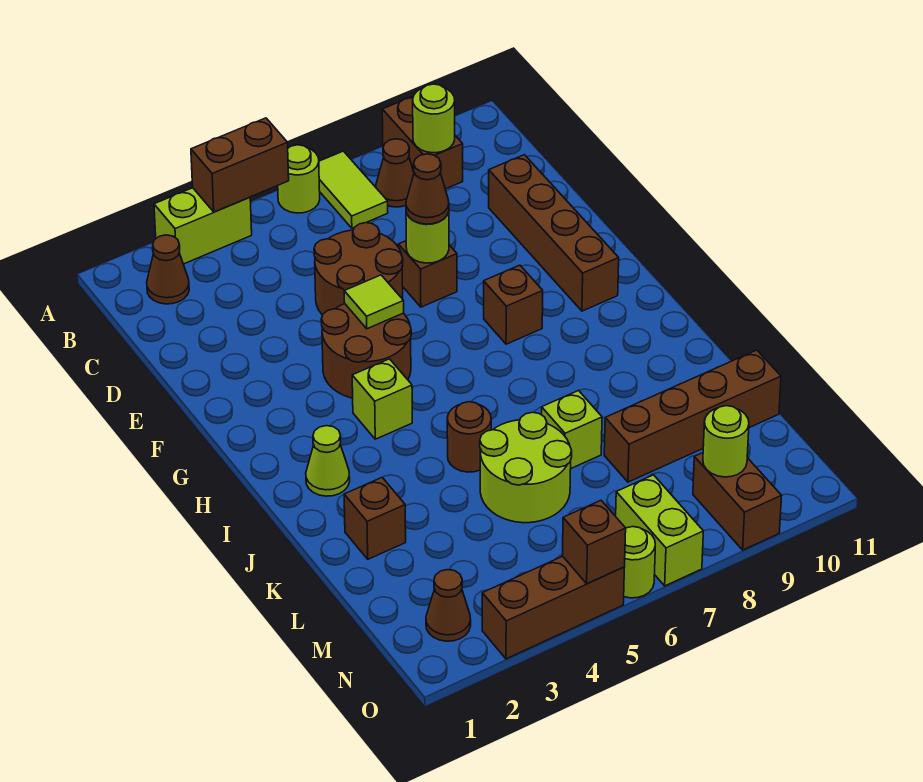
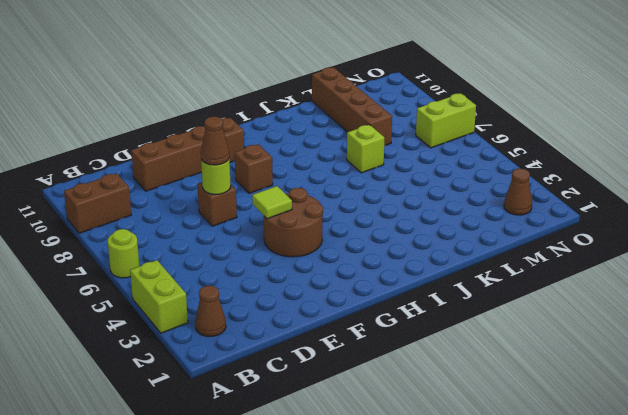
none -> lime 1x2 tile [319,151,388,228]
none -> brown 1x1 cone [376,139,414,207]
none -> brown 2x2 round brick [314,223,403,315]
none -> lime 1x1 brick [352,359,412,439]

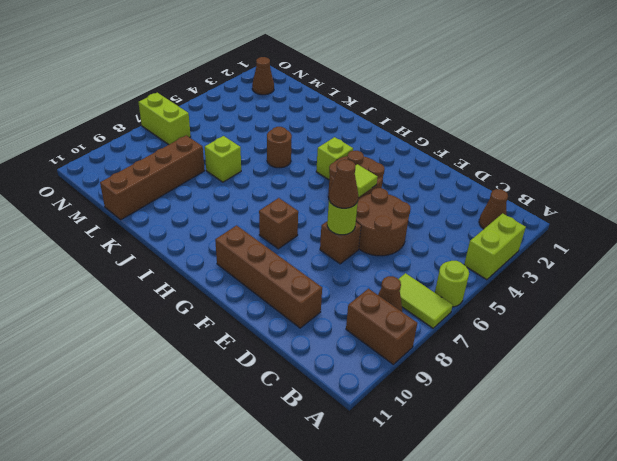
none -> lime 1x1 cone [306,426,350,496]
none -> brown 1x1 brick [344,478,406,559]
none -> lime 2x2 round brick [480,412,572,523]
none -> brown 1x2 brick [693,453,782,550]

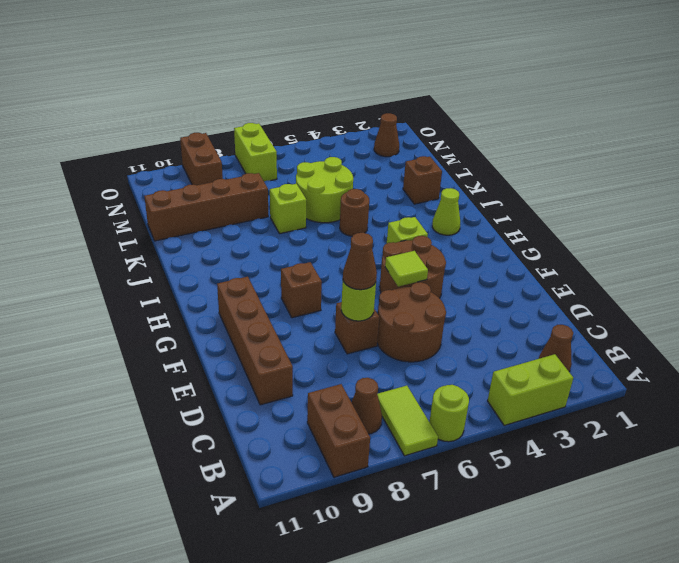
none -> brown 1x3 brick [482,556,625,659]
none -> lime 1x1 round brick [624,527,655,598]
none -> brown 1x2 brick [191,118,289,212]
none -> lime 1x1 round brick [413,84,455,153]

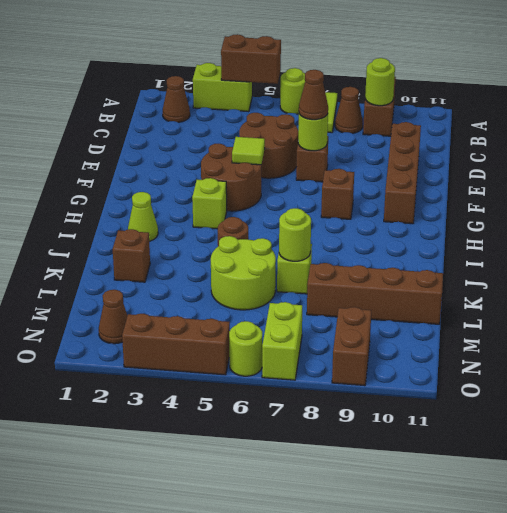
lime 1x1 round brick [279,208,311,261] -> lime 1x1 round brick moved to [703,406,749,477]
none -> brown 1x1 brick [562,501,626,584]

